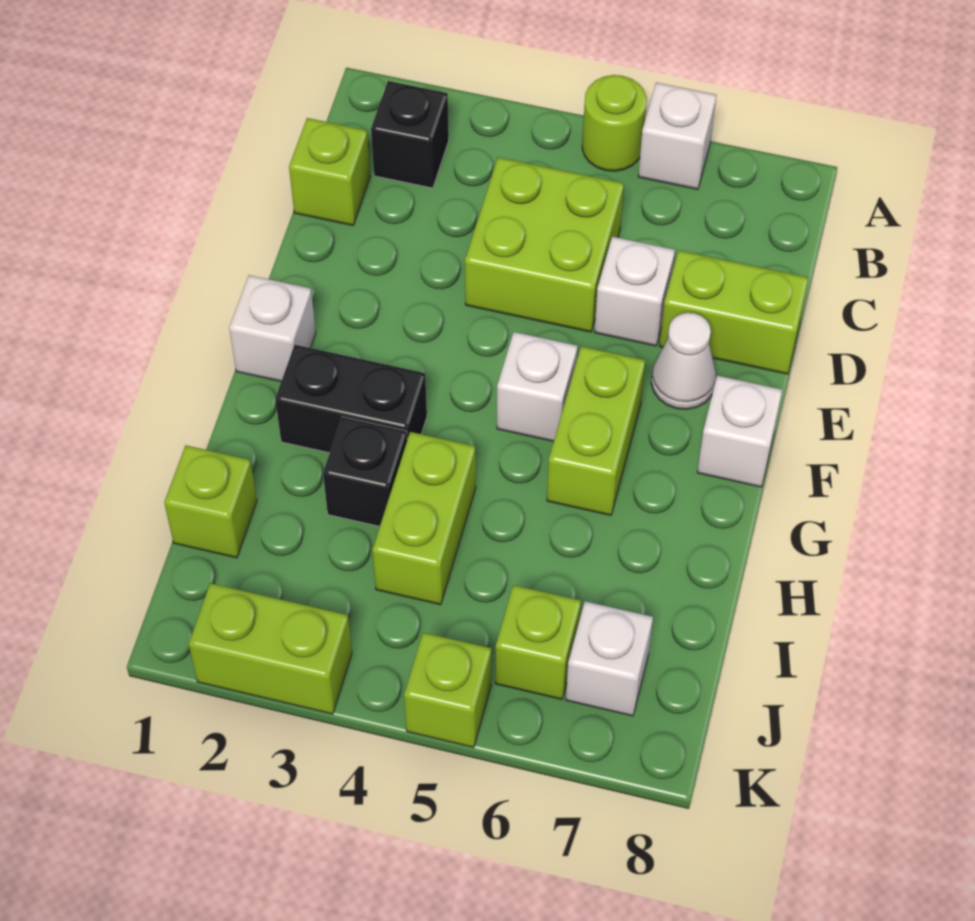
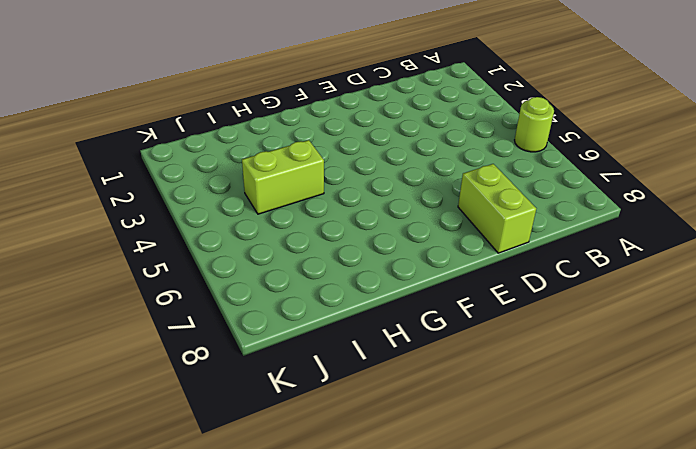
none -> white 1x1 brick [638,82,716,189]
none -> black 1x1 brick [371,81,449,188]
none -> lime 1x1 brick [289,118,370,226]

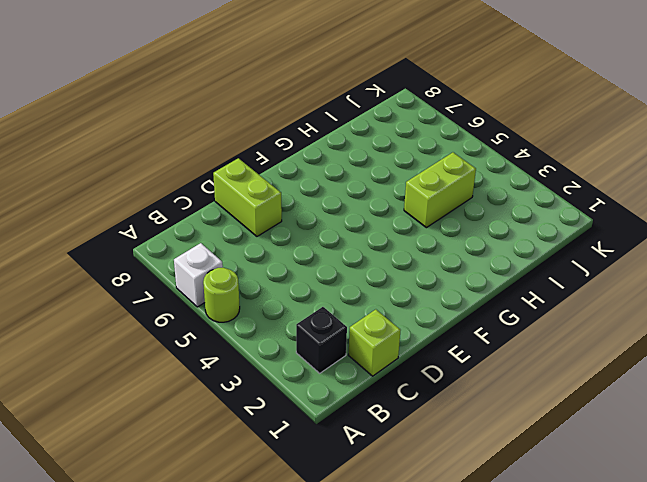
none -> lime 2x2 brick [465,157,624,332]
none -> white 1x1 brick [594,237,675,346]
none -> white 1x1 cone [651,313,716,409]

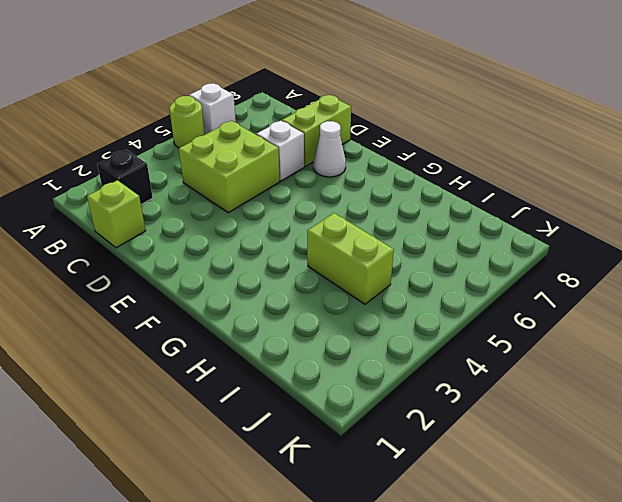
none -> white 1x1 brick [229,275,316,381]
none -> white 1x1 brick [497,332,578,441]
none -> lime 1x2 brick [547,346,645,515]

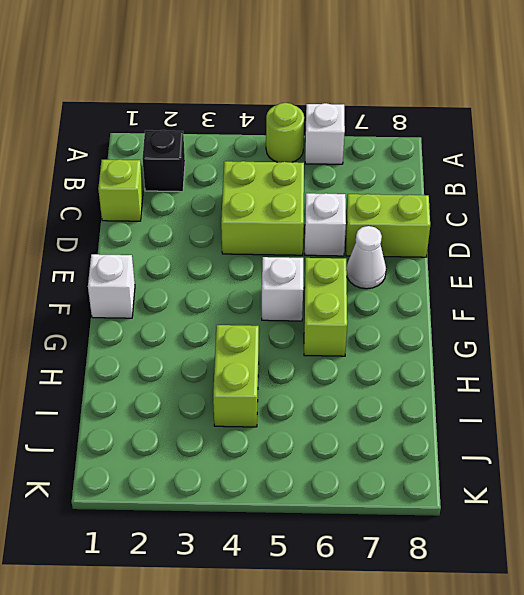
none -> white 1x1 brick [697,376,782,487]
none -> black 1x2 brick [275,345,427,453]
none -> black 1x1 brick [323,417,407,526]

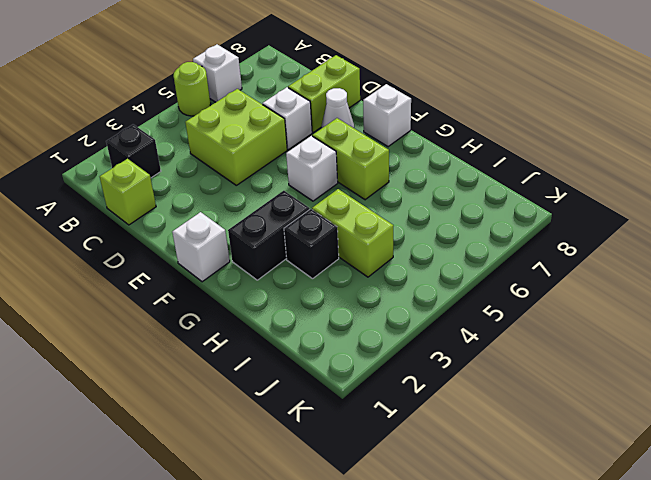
none -> lime 1x1 brick [164,445,257,558]
none -> lime 1x1 brick [495,585,581,699]
none -> white 1x1 brick [566,601,653,716]

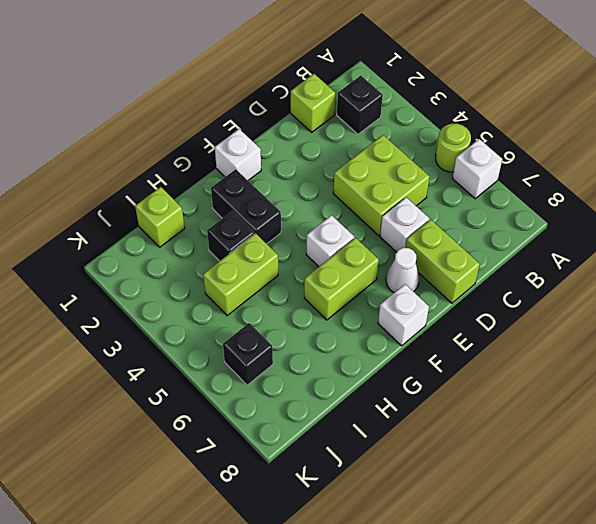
black 1x1 brick [223,323,273,385] -> lime 1x1 brick [495,585,581,699]
none -> white 1x1 brick [566,601,653,716]
none -> lime 1x2 brick [189,583,352,714]
none -> lime 1x1 brick [404,632,491,748]

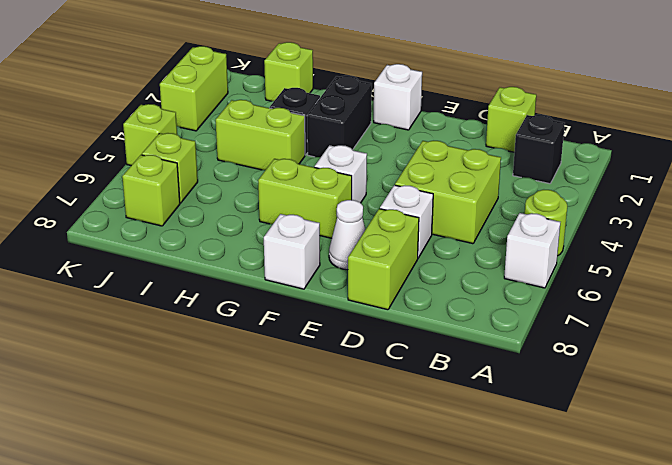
lime 1x1 brick [122,155,180,226] -> white 1x1 brick [566,601,653,716]

